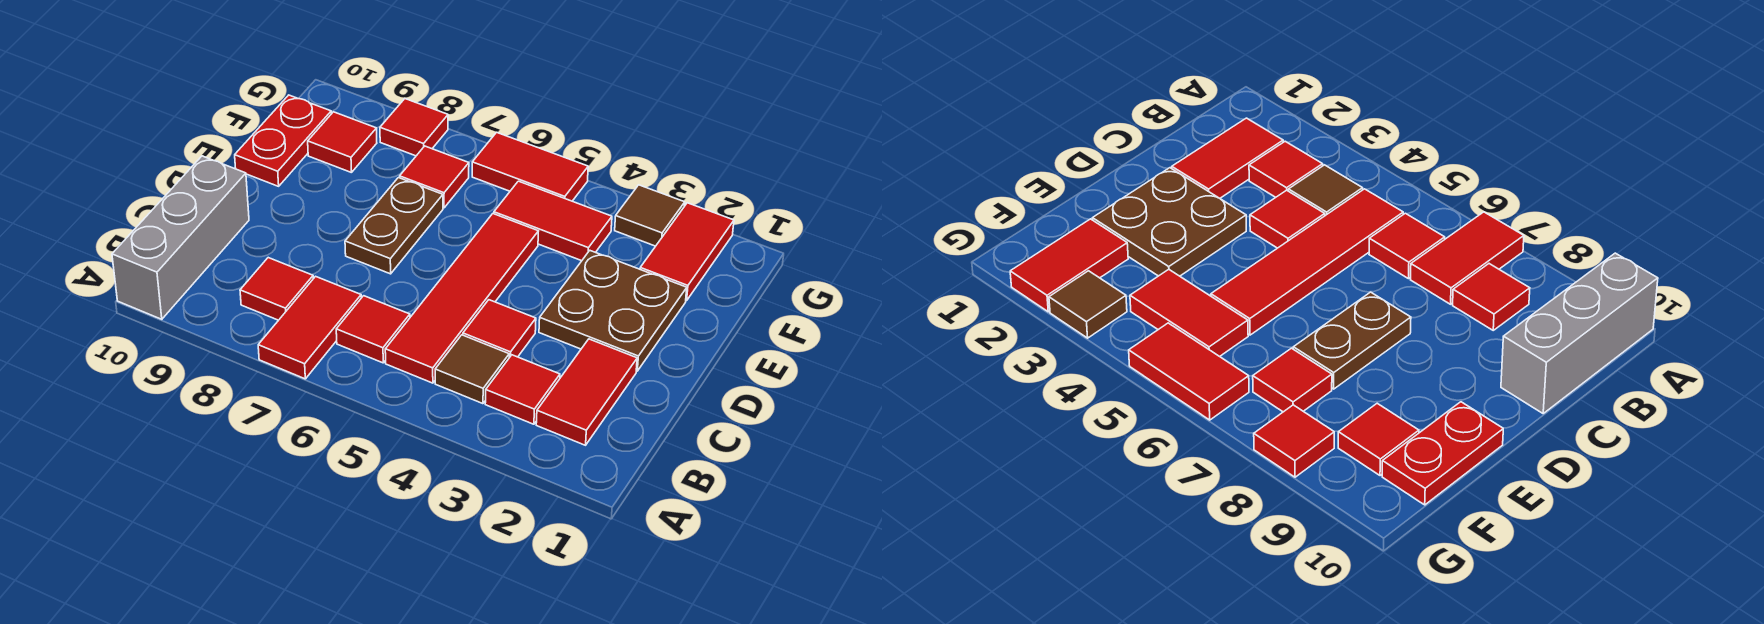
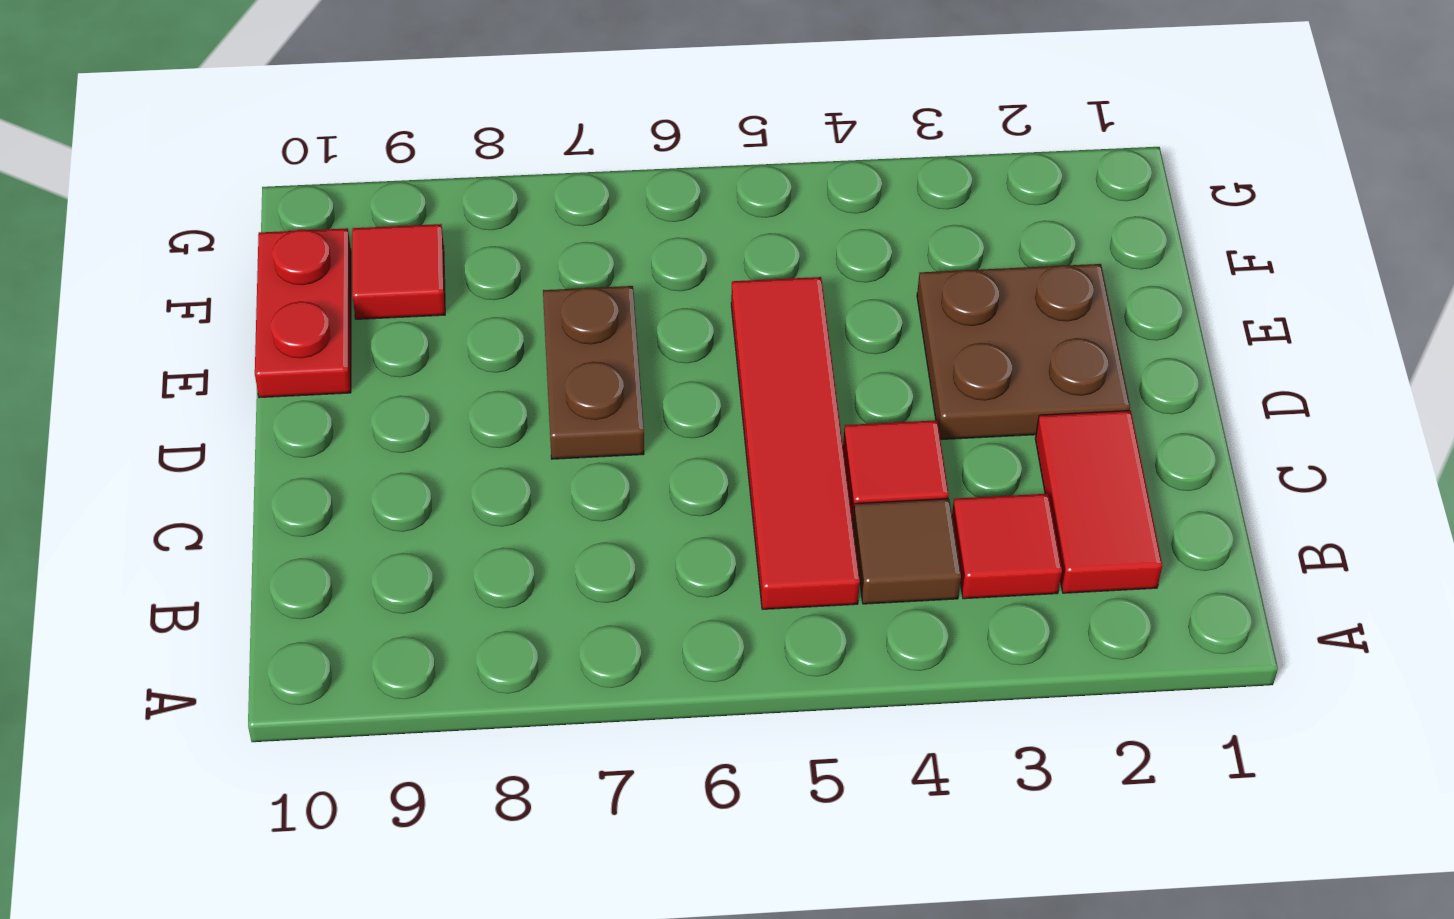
none -> red 1x2 tile [258,276,361,379]
none -> grey 1x3 brick [112,156,249,319]
none -> red 1x1 tile [336,296,410,363]

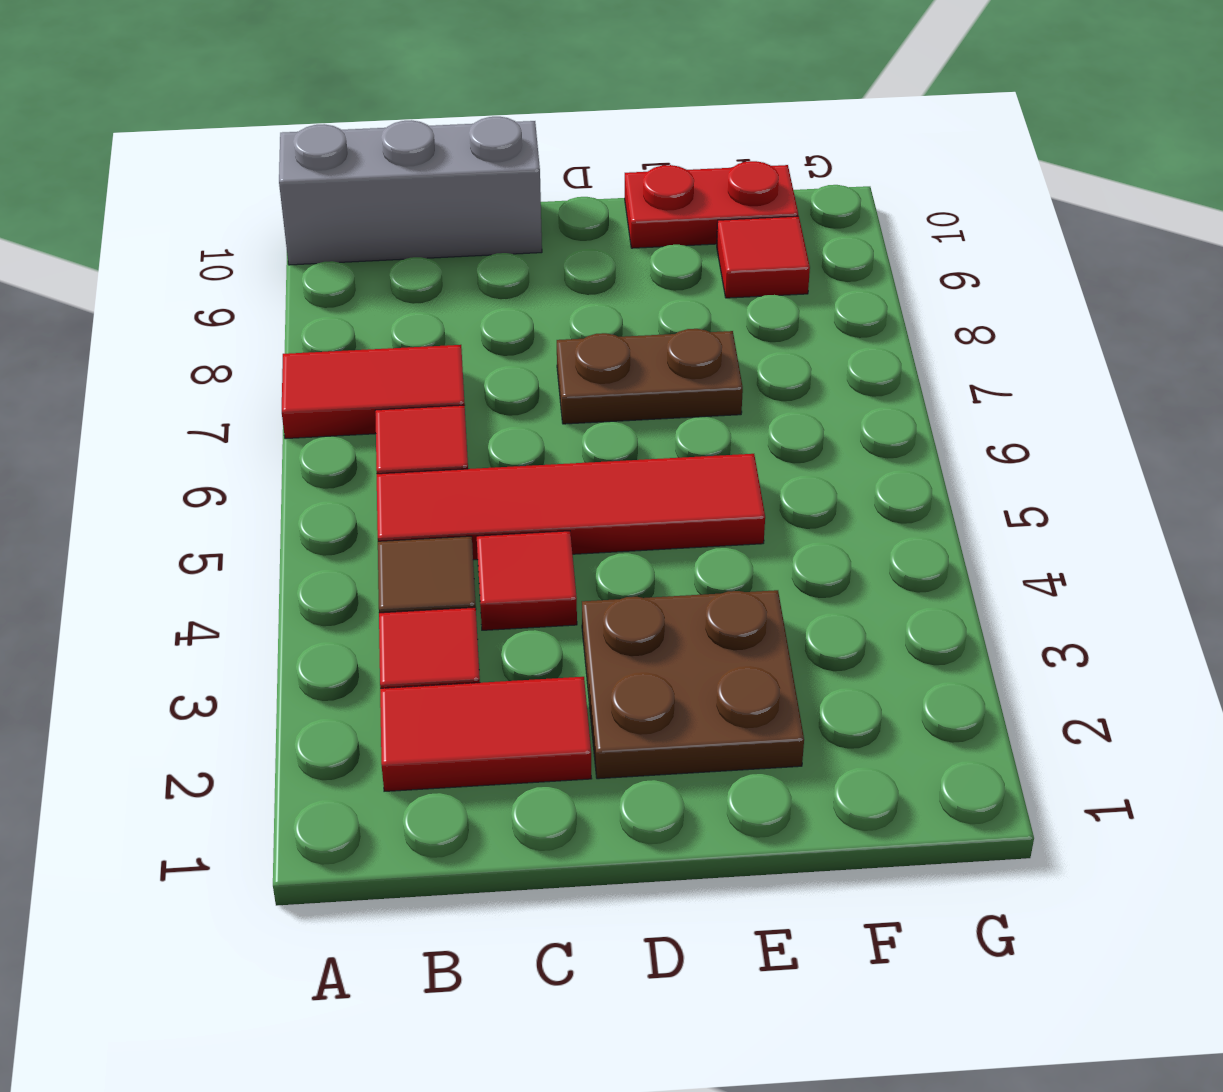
none -> red 1x1 tile [240,258,313,320]
none -> red 1x2 tile [640,203,734,301]
none -> red 1x2 tile [494,181,612,261]

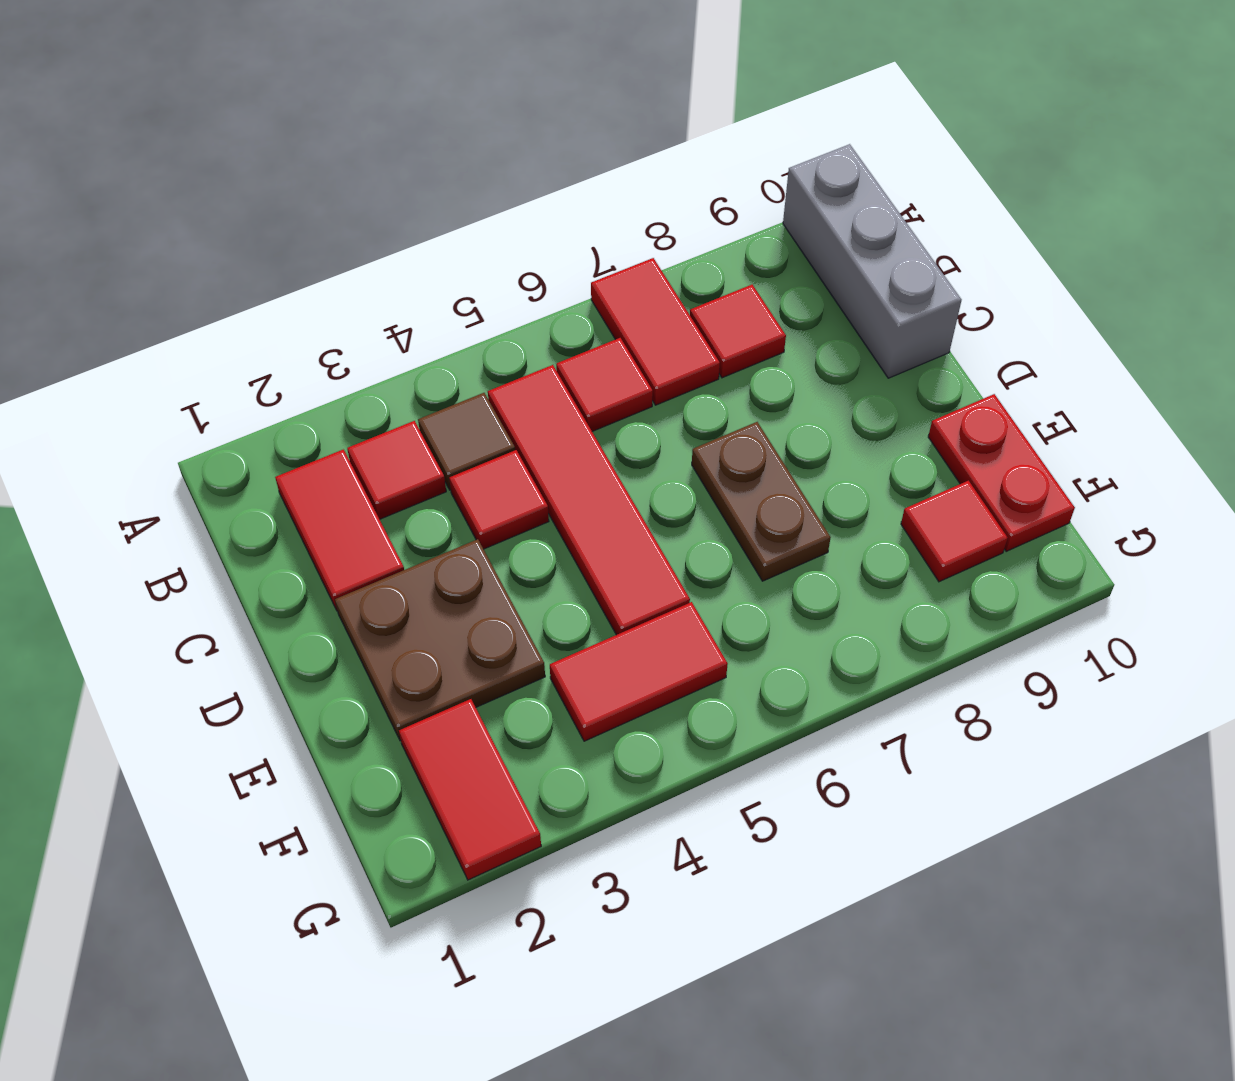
none -> red 1x1 tile [400,146,469,208]
none -> brown 1x1 tile [615,185,685,246]
none -> red 1x2 tile [472,132,588,201]

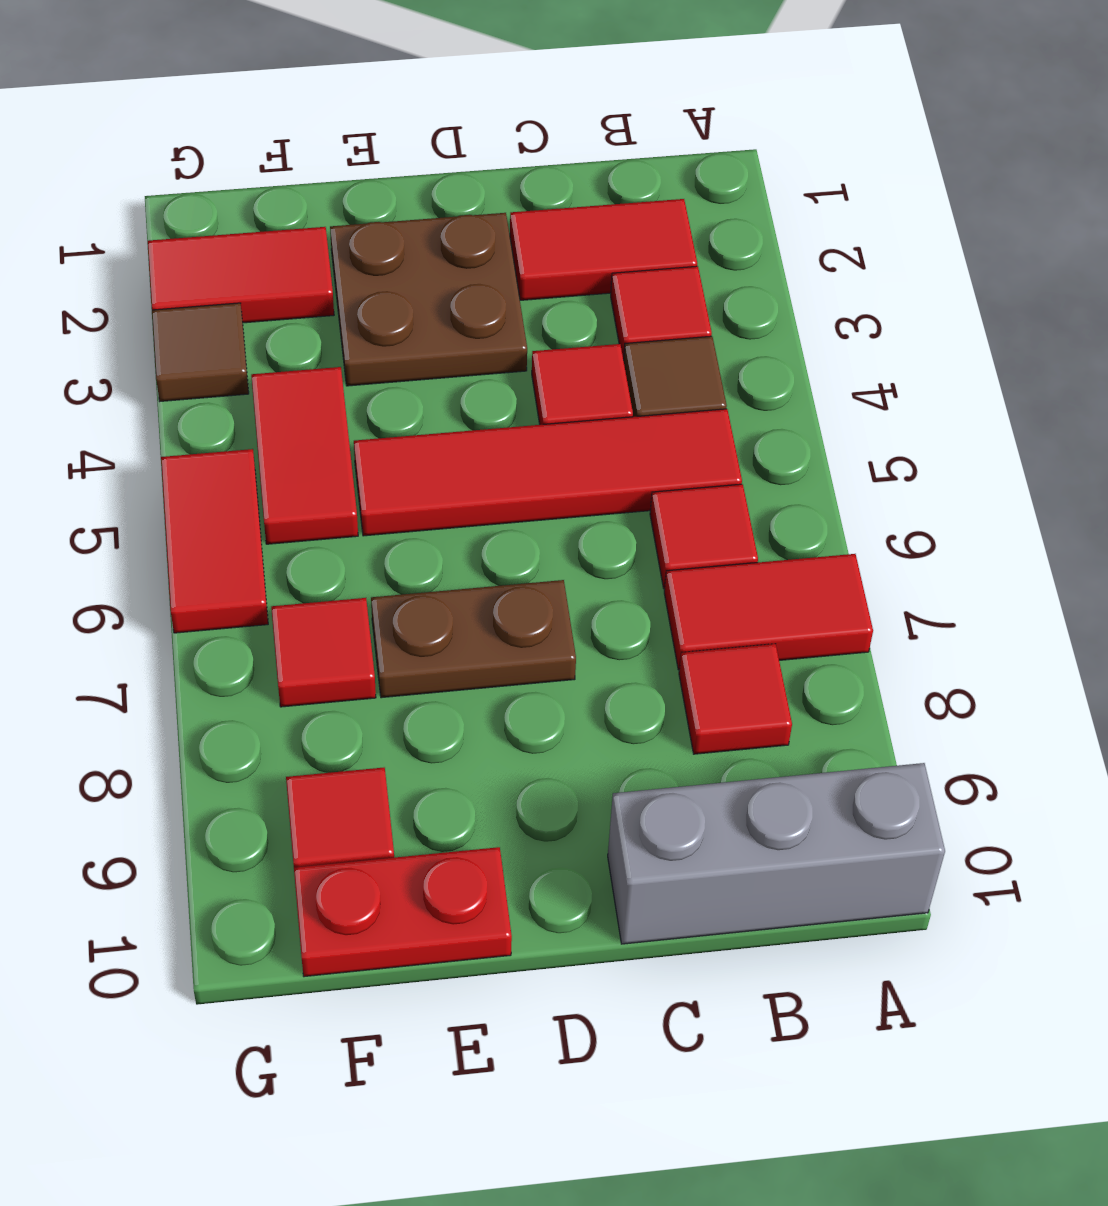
none -> red 1x1 tile [380,99,448,156]

